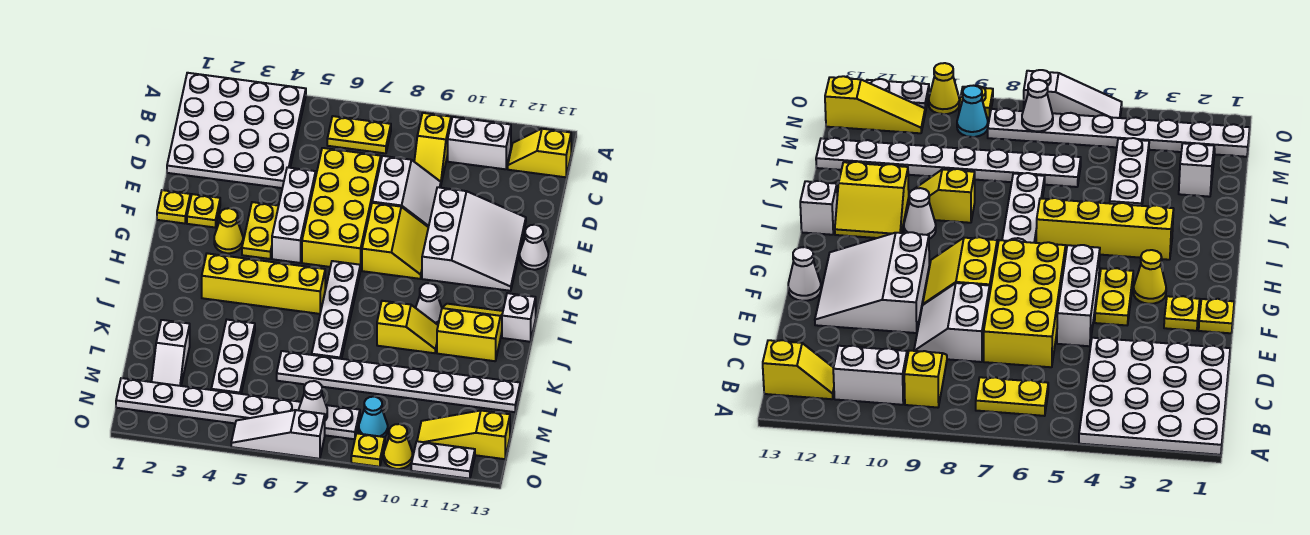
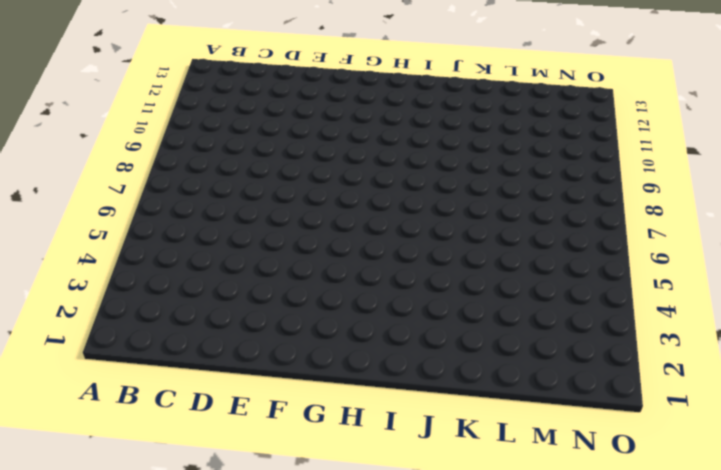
none -> white 4x4 plate [167,73,306,188]
none -> yellow 1x2 plate [327,116,391,153]
none -> yellow 1x2 slope [414,113,451,183]
none -> white 1x2 brick [448,117,511,169]

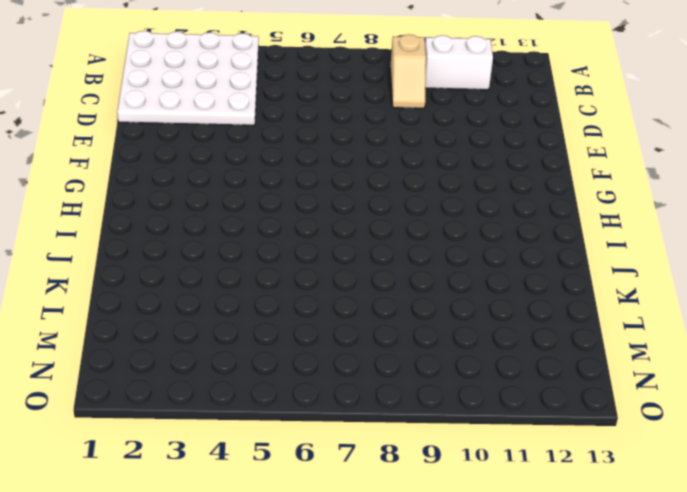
tan 1x2 slope [390,34,426,108] -> yellow 1x2 slope [414,113,451,183]
none -> yellow 1x2 plate [327,116,391,153]
none -> yellow 1x2 slope [508,129,571,177]
none -> yellow 2x4 brick [302,148,381,271]
none -> white 2x2 slope [372,156,441,227]

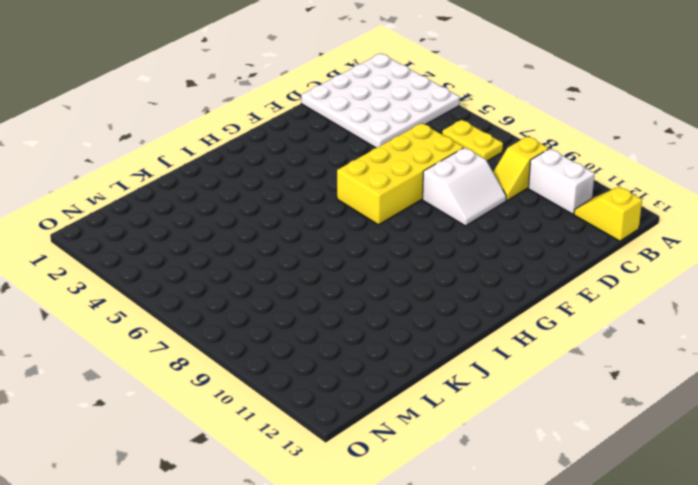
none -> white 1x3 brick [272,167,316,263]
none -> white 3x3 slope [422,187,526,291]
none -> yellow 1x1 plate [157,190,190,224]
none -> yellow 1x1 plate [187,194,220,227]

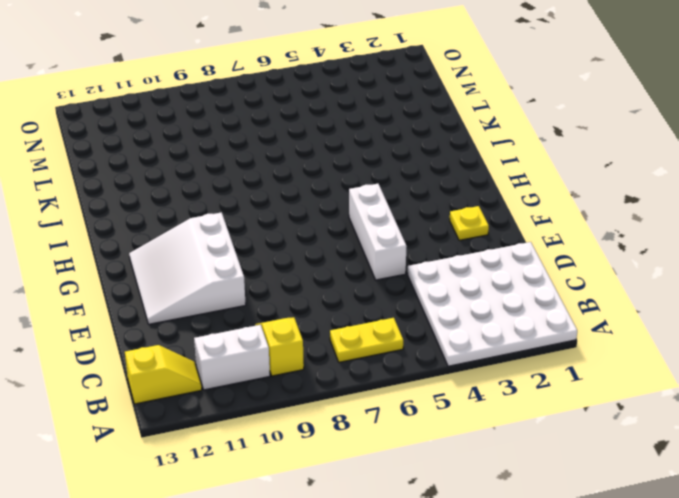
none -> yellow 2x4 brick [302,148,381,271]
none -> white 2x2 slope [372,156,441,227]
none -> yellow 1x1 plate [157,190,190,224]
none -> yellow 1x2 plate [242,202,278,259]

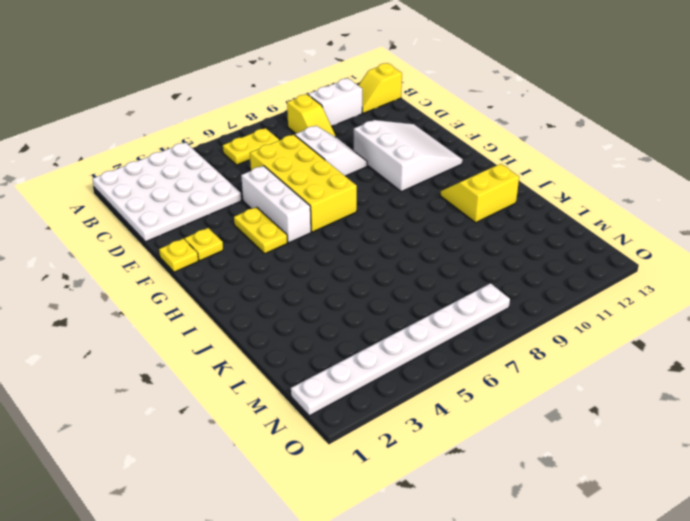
none -> yellow 2x2 slope [362,203,428,279]
none -> white 1x1 cone [520,225,548,270]
none -> yellow 1x1 cone [214,208,243,253]
none -> white 1x4 plate [312,261,360,359]

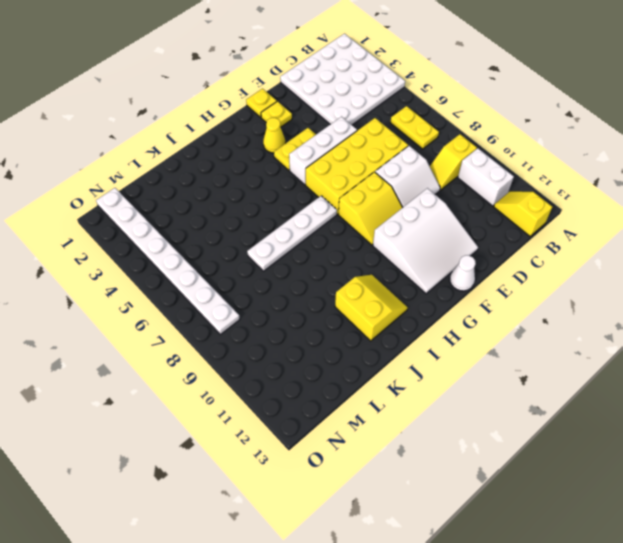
none -> yellow 1x4 brick [202,253,325,314]
none -> white 1x1 cone [416,283,442,325]
none -> white 1x1 brick [502,293,536,342]
none -> yellow 1x2 slope [377,301,438,353]

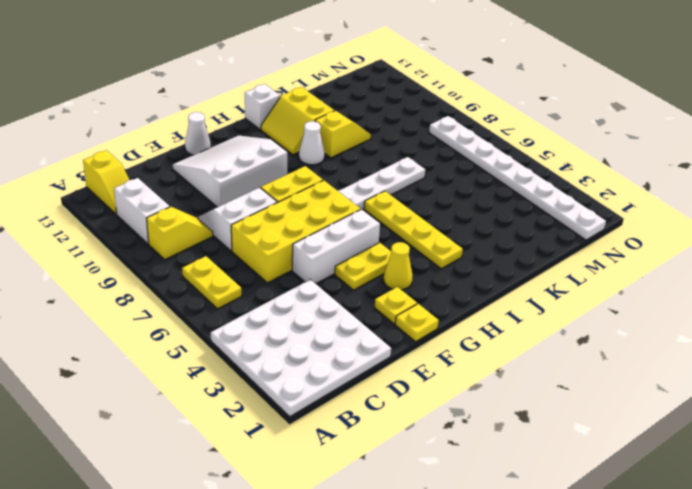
yellow 1x4 plate [364,191,463,269] -> yellow 1x4 brick [202,253,325,314]
yellow 1x2 slope [315,111,371,158] -> yellow 1x2 slope turned to [377,301,438,353]
none -> white 1x3 plate [211,320,255,394]
none -> white 1x2 slope [152,320,190,386]
none -> white 1x8 plate [277,351,520,412]
none -> cyan 1x1 cone [359,397,388,437]

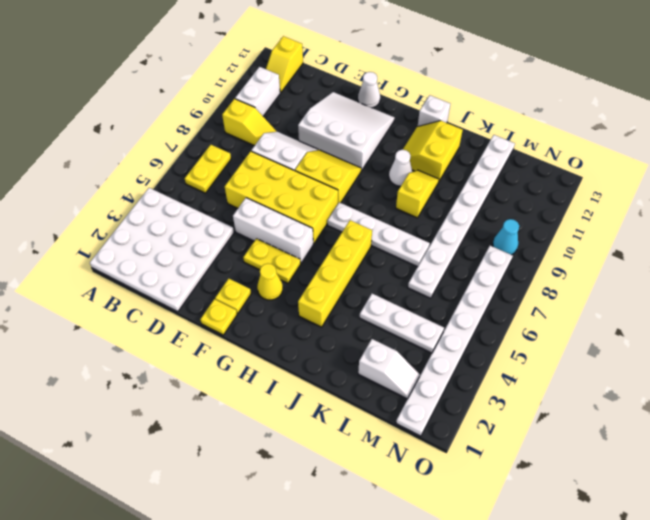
none -> yellow 1x3 slope [417,411,510,459]
none -> white 1x3 slope [231,410,325,459]
none -> yellow 1x1 plate [351,433,385,467]
none -> yellow 1x1 cone [384,424,413,469]

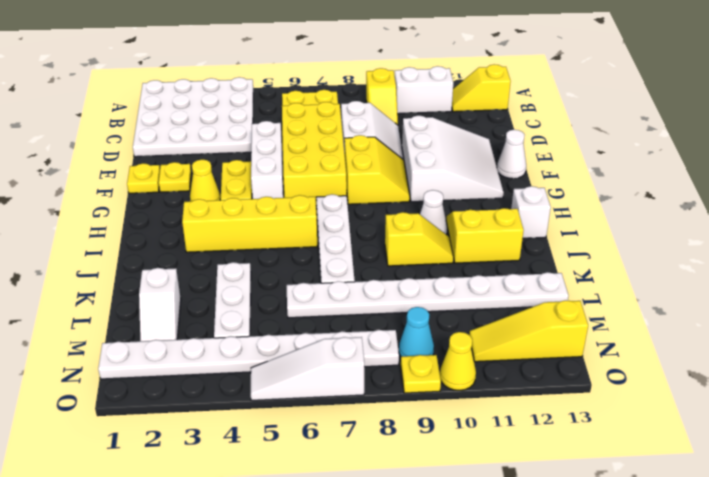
none -> white 1x2 plate [411,441,475,479]
none -> white 1x1 cone [299,381,327,420]

